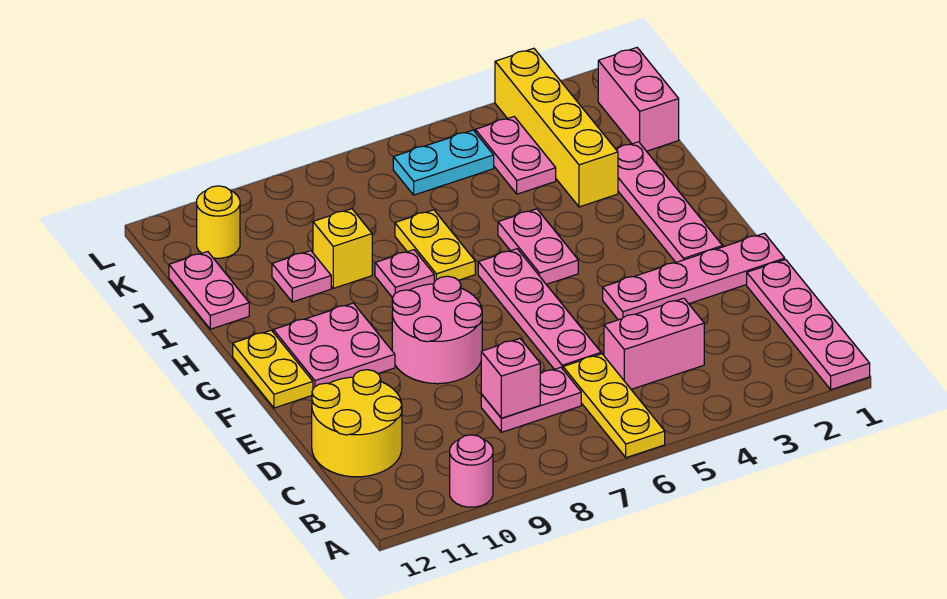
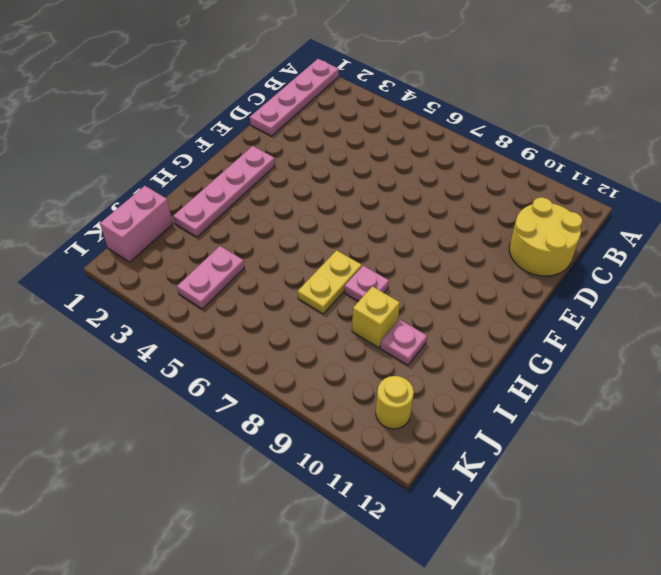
none -> yellow 1x3 plate [563,354,665,458]
none -> pink 1x1 round brick [450,435,493,507]
none -> pink 1x2 brick [604,298,704,389]

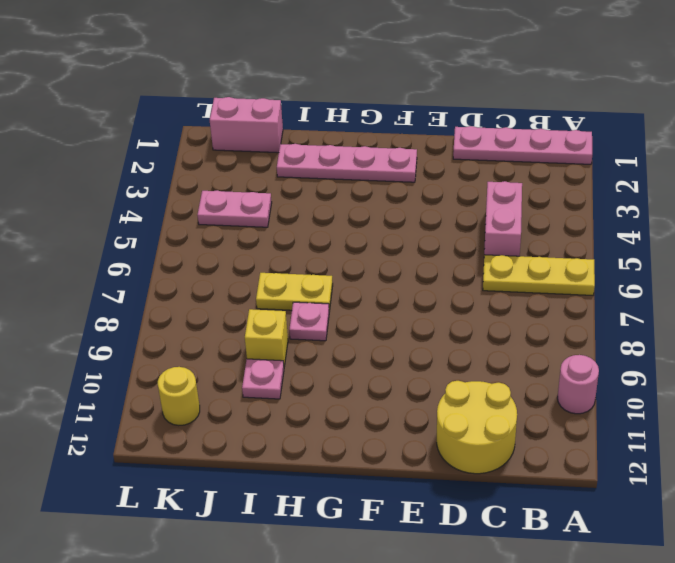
none -> pink 1x2 plate [481,367,581,432]
none -> pink 1x4 plate [478,249,601,369]
none -> pink 1x4 plate [603,233,785,320]

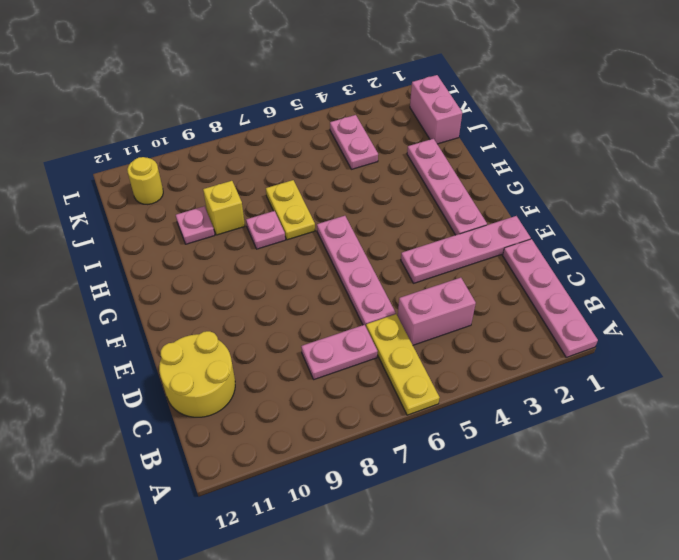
none -> pink 1x1 round brick [450,435,493,507]
none -> pink 2x2 round brick [392,276,482,384]
none -> pink 2x2 plate [273,303,395,389]

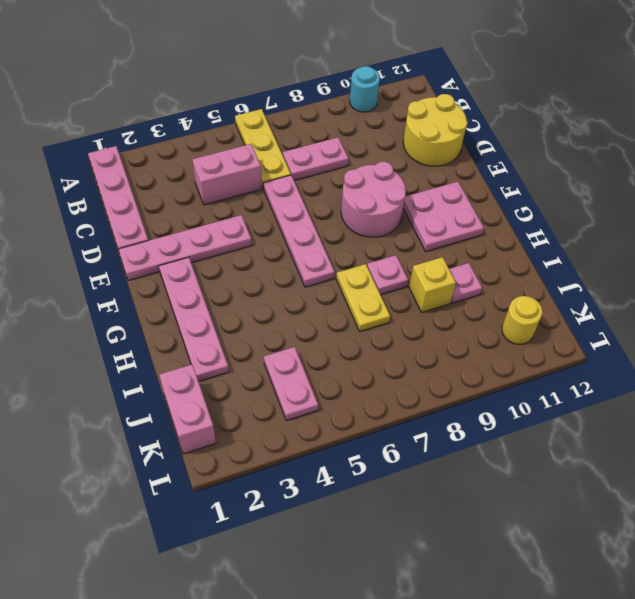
cyan 1x1 round brick [350,66,380,112] -> pink 1x1 round brick [450,435,493,507]
none -> yellow 1x2 plate [233,330,313,408]
none -> pink 1x2 plate [498,209,578,284]
none -> yellow 1x4 brick [495,48,618,207]

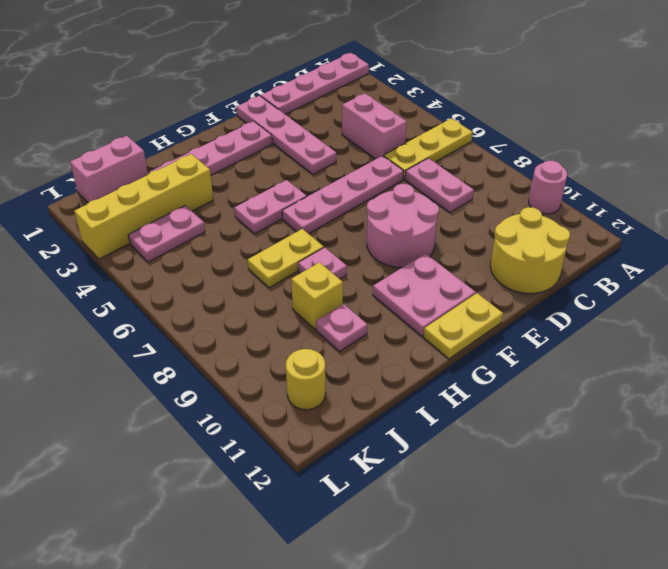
none -> pink 1x2 plate [169,252,249,329]
none -> cyan 1x2 plate [393,130,494,195]
none -> pink 1x1 brick [481,339,540,418]

